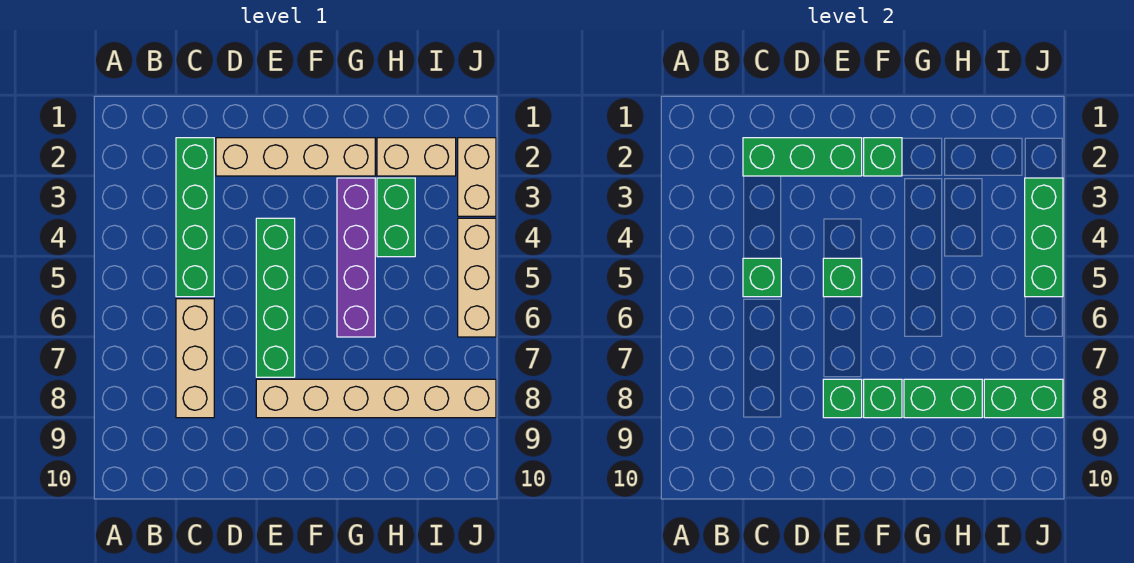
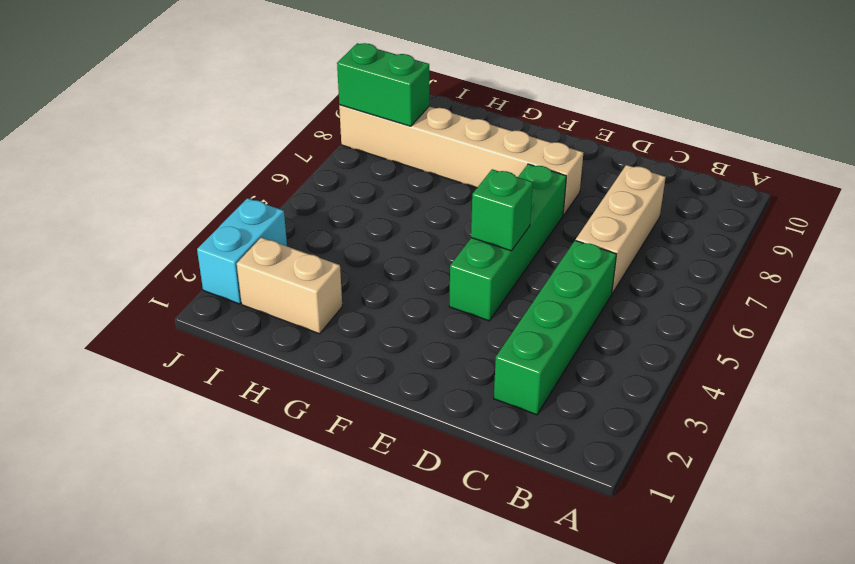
cyan 1x2 brick [197,198,287,304] -> tan 1x2 brick [458,138,496,216]
none -> tan 1x4 brick [216,138,375,176]
none -> purple 1x4 brick [337,178,375,337]
none -> green 1x2 brick [377,178,415,257]

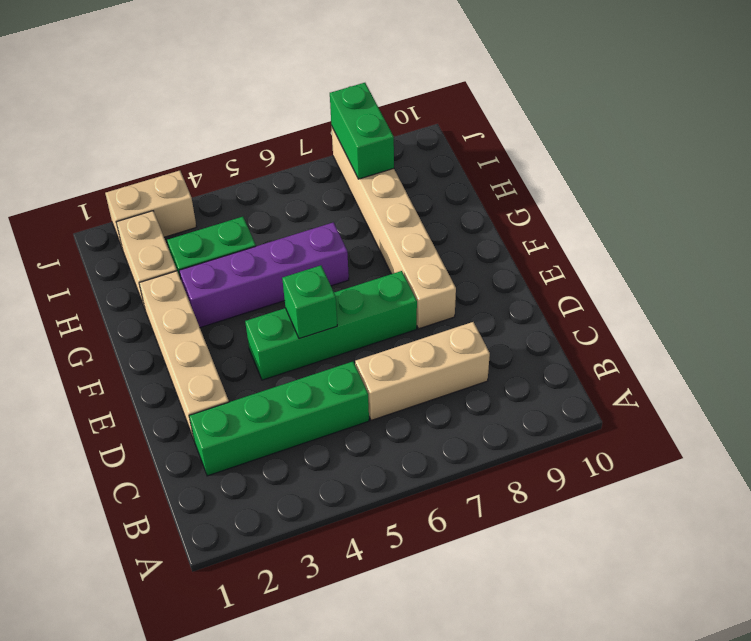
none -> tan 1x3 brick [458,218,496,337]
none -> green 1x3 brick [743,138,862,176]
none -> green 1x1 brick [743,258,781,297]

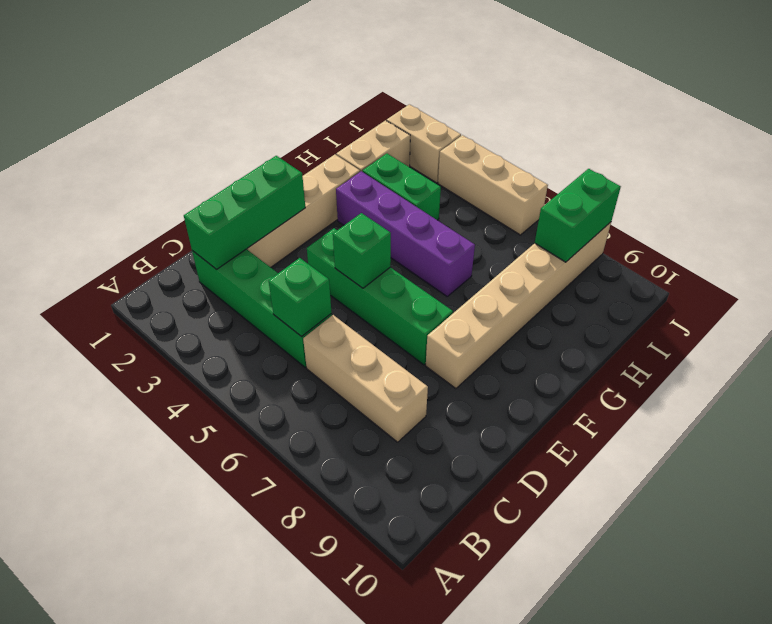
none -> green 1x1 brick [823,379,862,418]
none -> green 1x1 brick [864,138,902,176]
none -> green 1x1 brick [864,379,902,418]

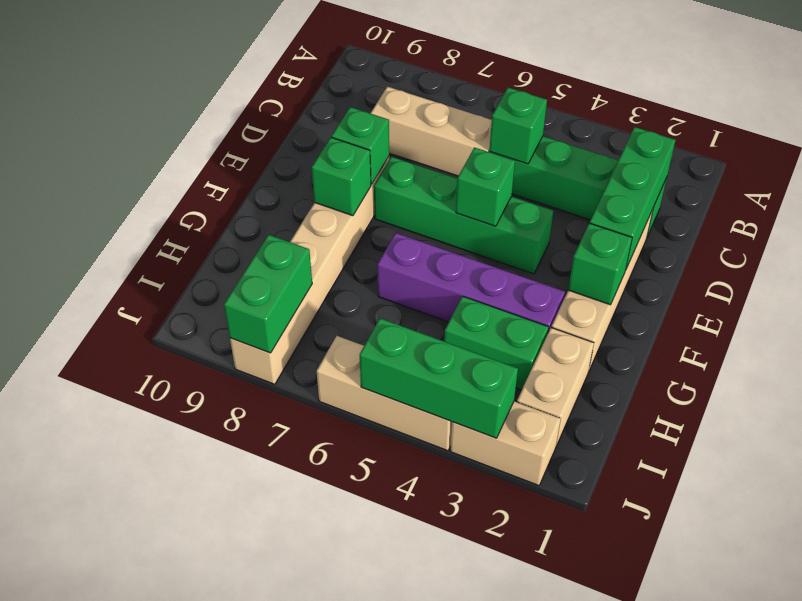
none -> green 1x2 brick [904,379,982,418]

